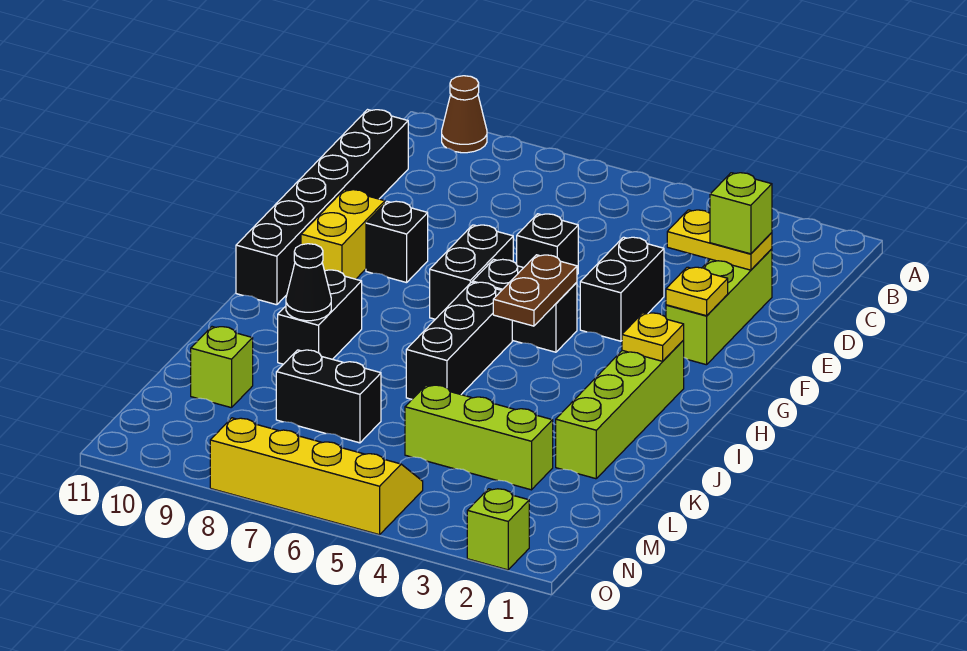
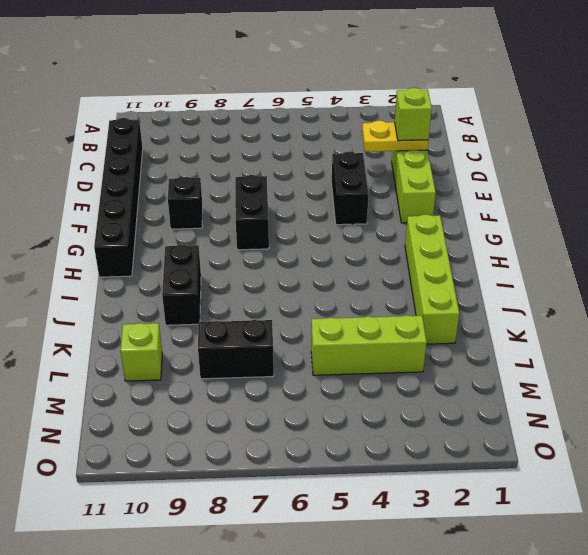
none -> brown 1x1 cone [442,76,487,153]
none -> black 1x1 brick [517,214,578,274]
none -> yellow 1x2 brick [301,190,385,279]

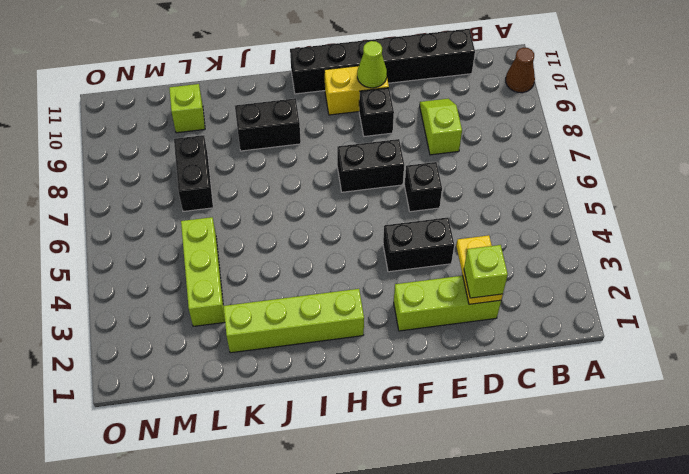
lime 1x2 slope [420,99,462,155] -> none
lime 1x1 cone [357,41,387,88] -> none
none -> black 1x2 brick [472,259,577,352]
none -> black 1x3 brick [406,282,512,399]
none -> yellow 2x4 slope [210,418,423,535]

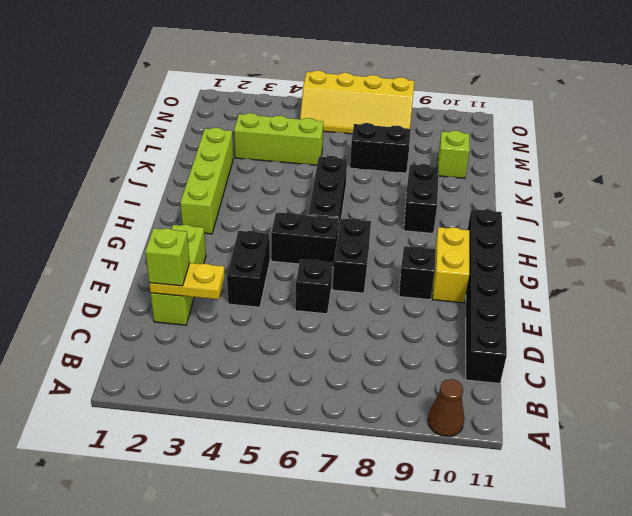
none -> lime 1x1 brick [467,489,529,570]
none -> yellow 1x1 plate [666,267,728,316]
none -> brown 1x2 plate [493,255,577,326]

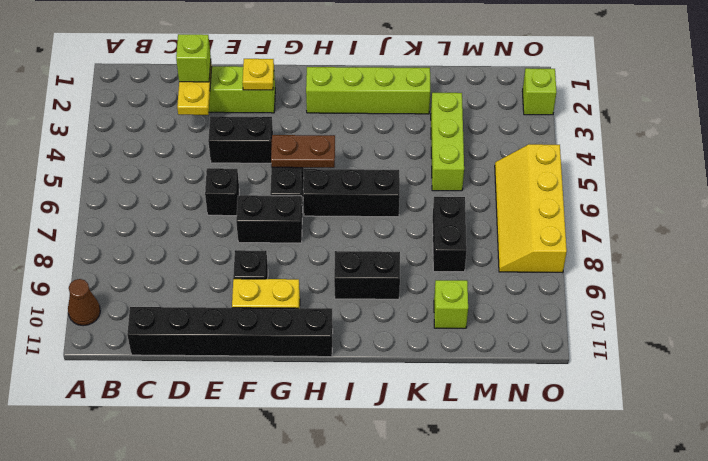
none -> yellow 1x1 plate [622,313,684,361]
none -> black 1x1 cone [286,244,331,321]

